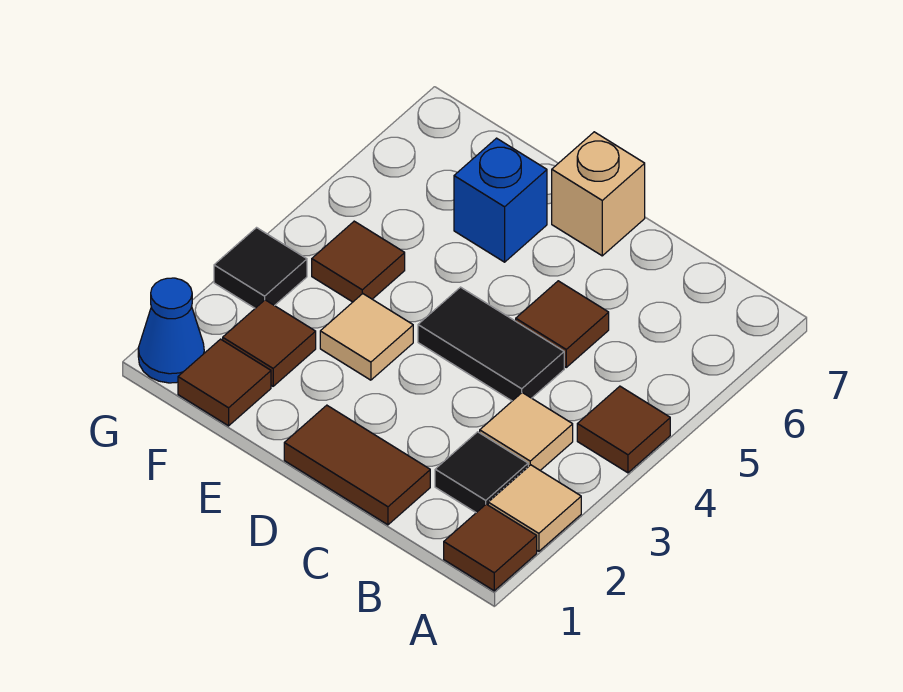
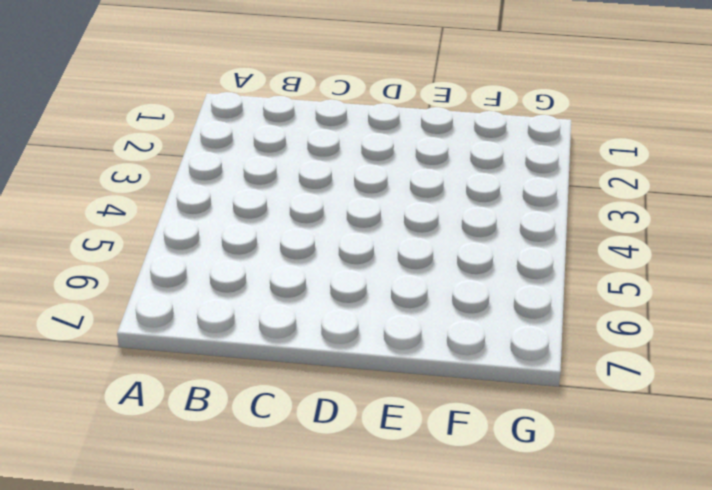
none -> brown 1x1 tile [444,504,537,591]
none -> tan 1x1 tile [488,465,581,551]
none -> brown 1x1 tile [577,386,670,473]

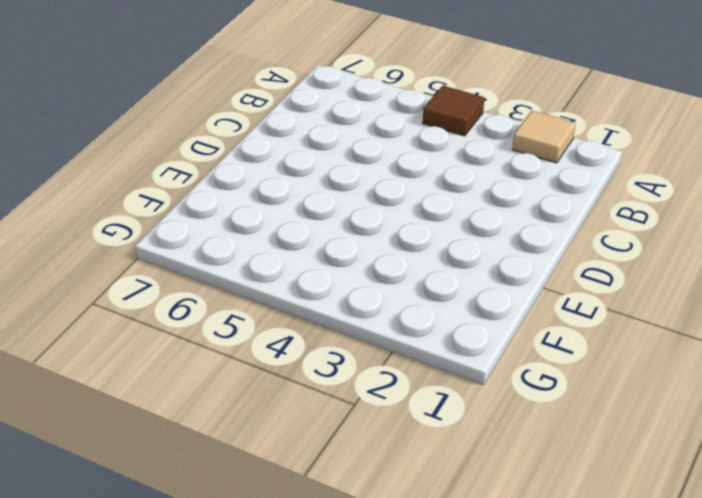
none -> brown 1x1 tile [444,504,537,591]
none -> black 1x1 tile [435,432,528,513]
none -> tan 1x1 tile [480,393,573,470]

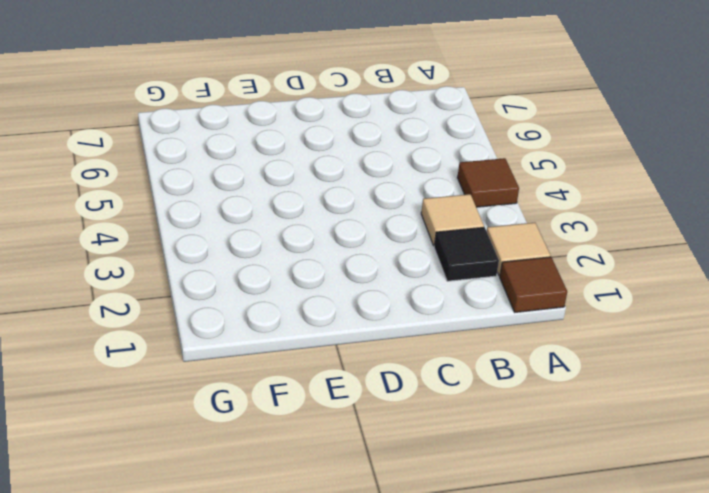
none -> brown 1x2 tile [284,405,430,525]
none -> black 1x2 tile [418,287,564,401]
none -> brown 1x1 tile [516,281,609,367]

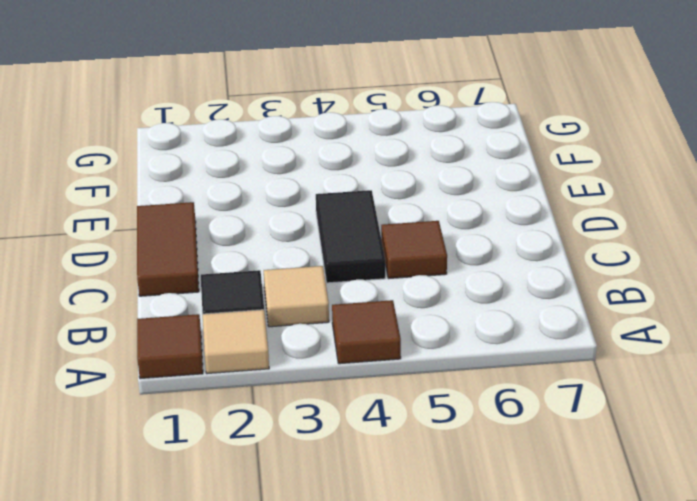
none -> tan 1x1 brick [552,132,645,256]
none -> tan 1x1 tile [320,294,413,380]
none -> blue 1x1 brick [454,138,547,262]

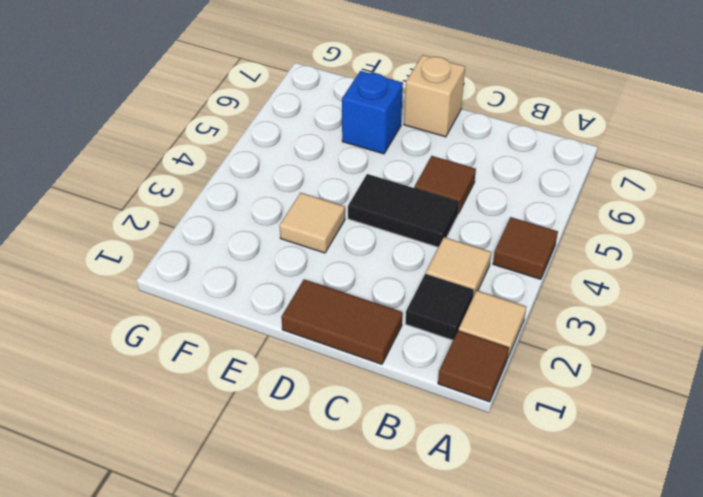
none -> brown 1x1 tile [178,339,271,426]
none -> brown 1x1 tile [223,300,316,386]
none -> brown 1x1 tile [312,221,405,302]

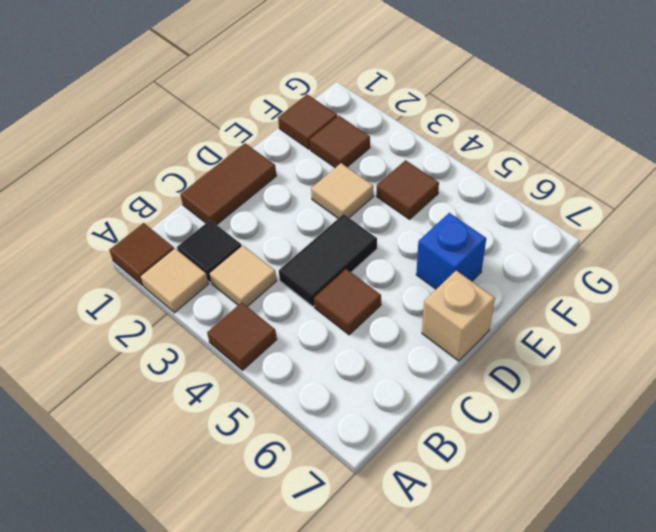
none -> blue 1x1 cone [138,278,204,383]
none -> black 1x1 tile [214,228,307,308]

